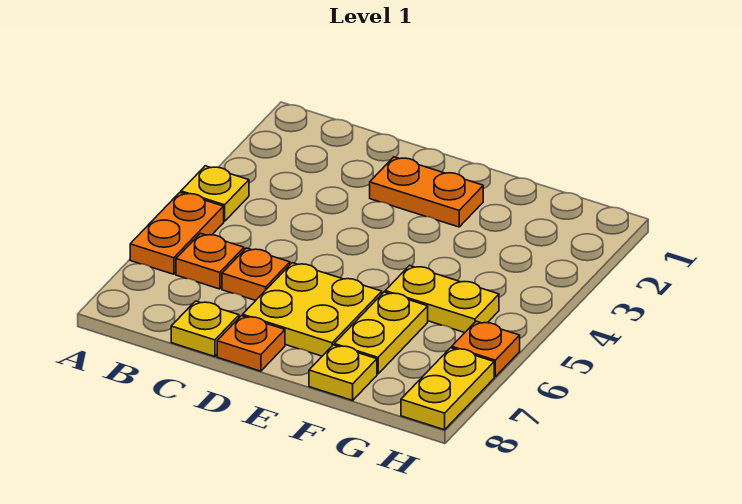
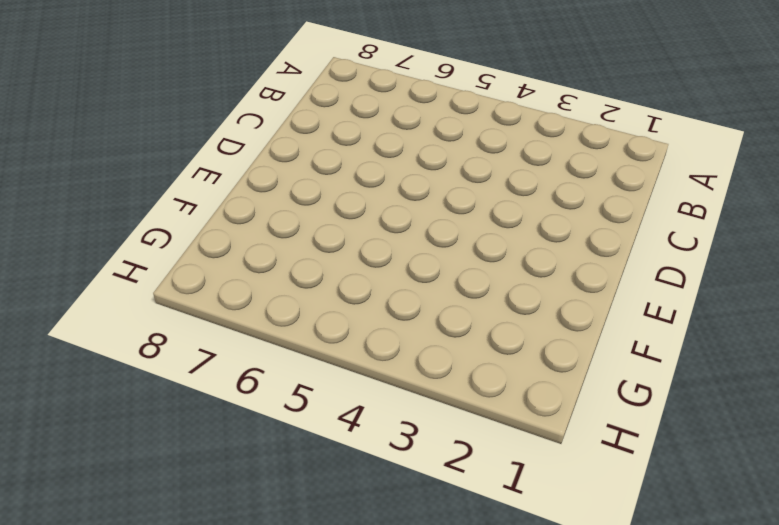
none -> yellow 1x1 plate [181,166,249,221]
none -> orange 1x2 plate [130,192,224,274]
none -> orange 1x1 plate [176,233,244,289]

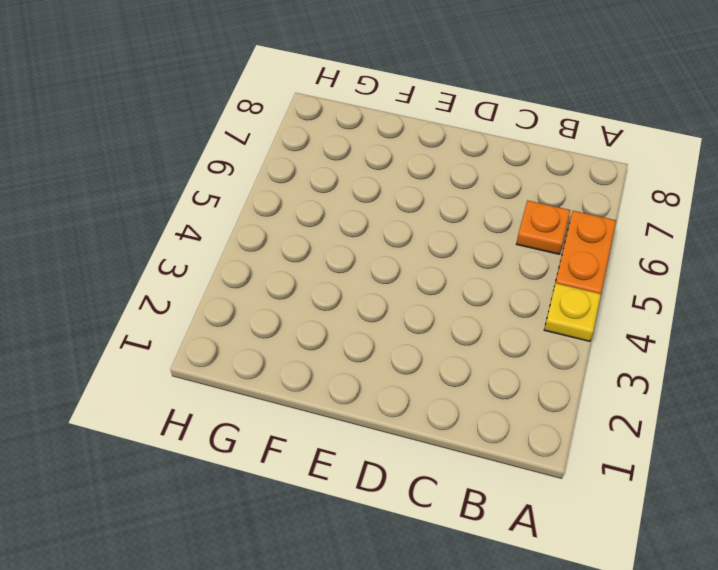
none -> orange 1x1 plate [222,248,290,300]
none -> yellow 1x1 plate [171,301,239,357]
none -> orange 1x2 plate [370,157,483,227]

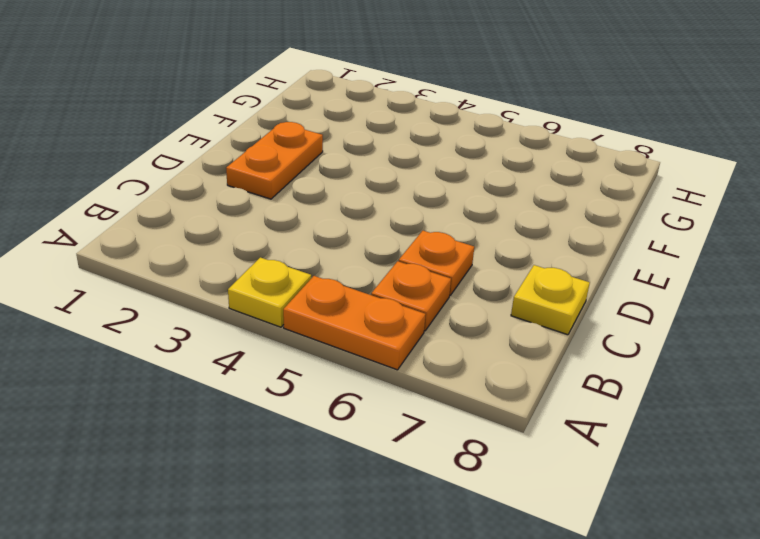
none -> yellow 2x2 plate [243,263,382,356]
none -> orange 1x1 plate [217,316,285,371]
none -> yellow 1x2 plate [385,266,499,333]

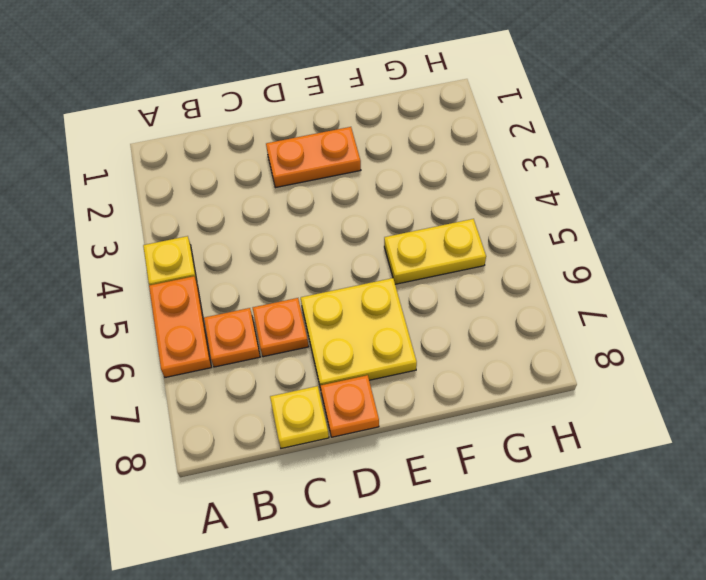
none -> yellow 1x2 plate [334,292,428,374]
none -> yellow 1x1 plate [309,345,377,400]
none -> orange 1x1 plate [452,321,520,377]

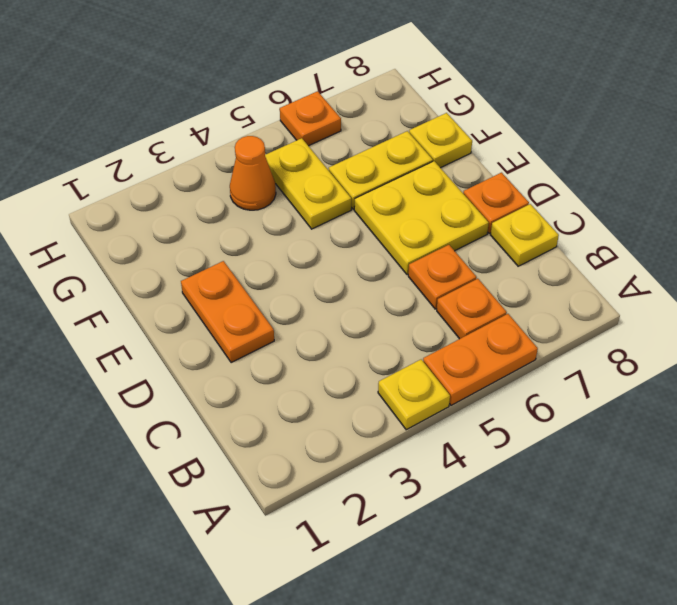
orange 1x1 cone [230,136,276,210] -> none
none -> yellow 1x2 plate [401,348,494,430]

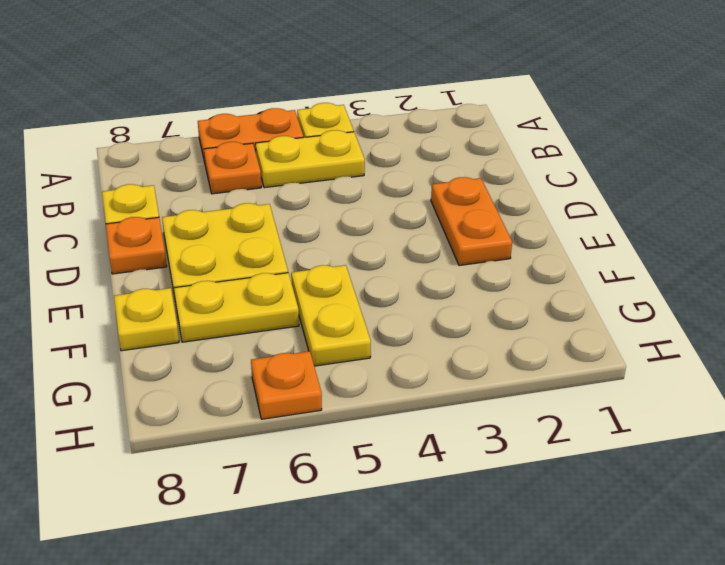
yellow 1x2 plate [255,130,365,188] -> yellow 1x2 plate moved to [401,348,494,430]
none -> orange 1x1 plate [222,248,290,300]

